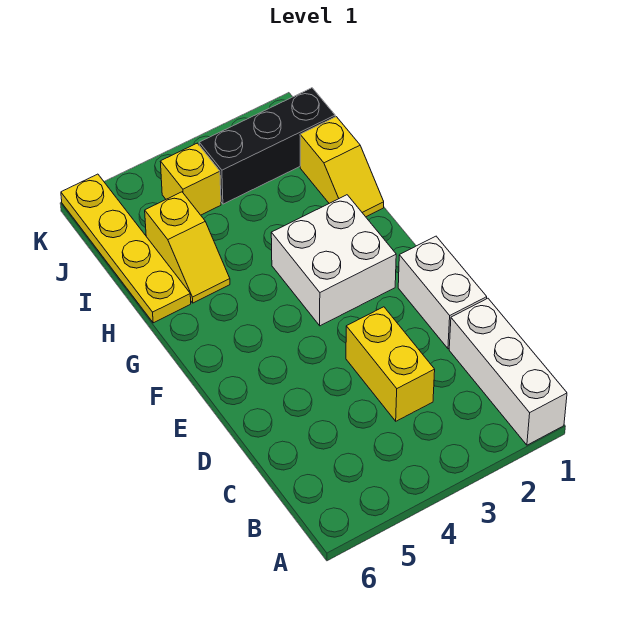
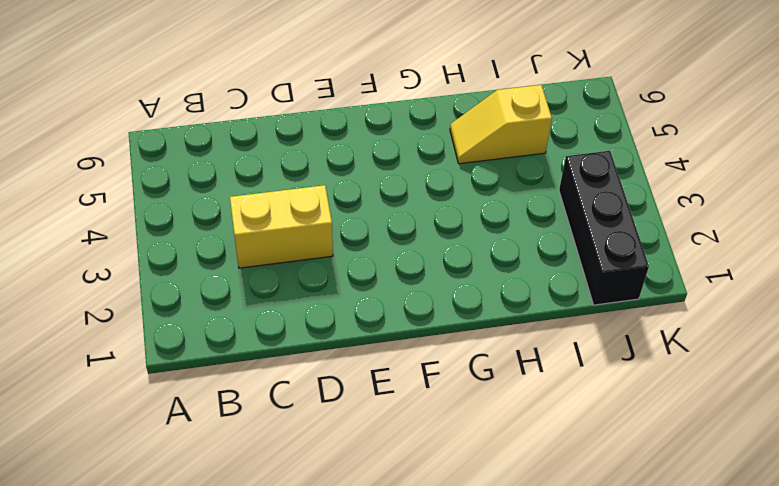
none -> white 1x3 brick [449,298,567,445]
none -> white 1x2 brick [398,236,487,349]

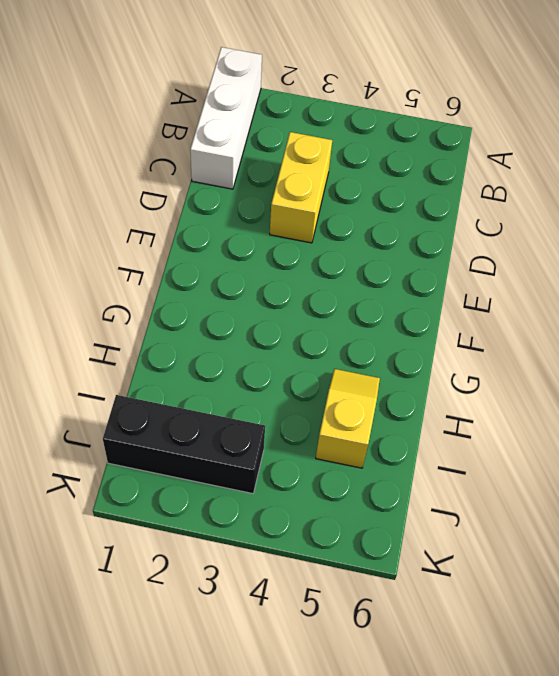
none -> white 1x2 brick [398,236,487,349]
none -> white 2x2 brick [271,195,396,326]

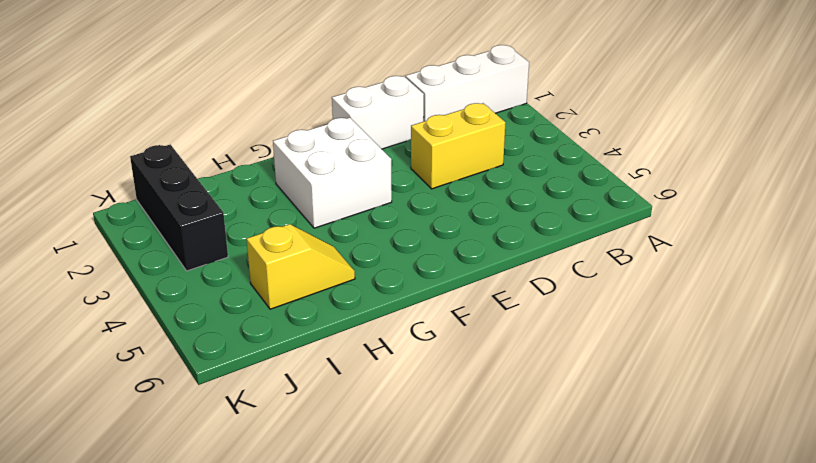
none -> yellow 1x2 slope [300,117,384,217]
none -> yellow 1x4 plate [61,174,191,323]

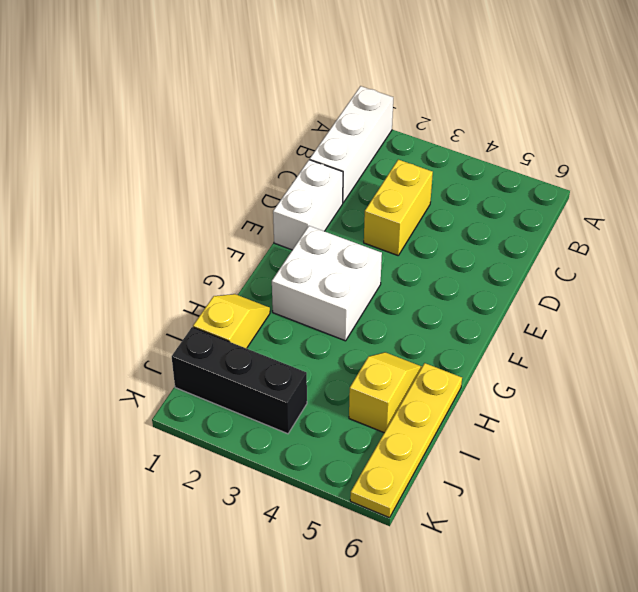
none -> yellow 1x1 brick [160,143,221,215]

